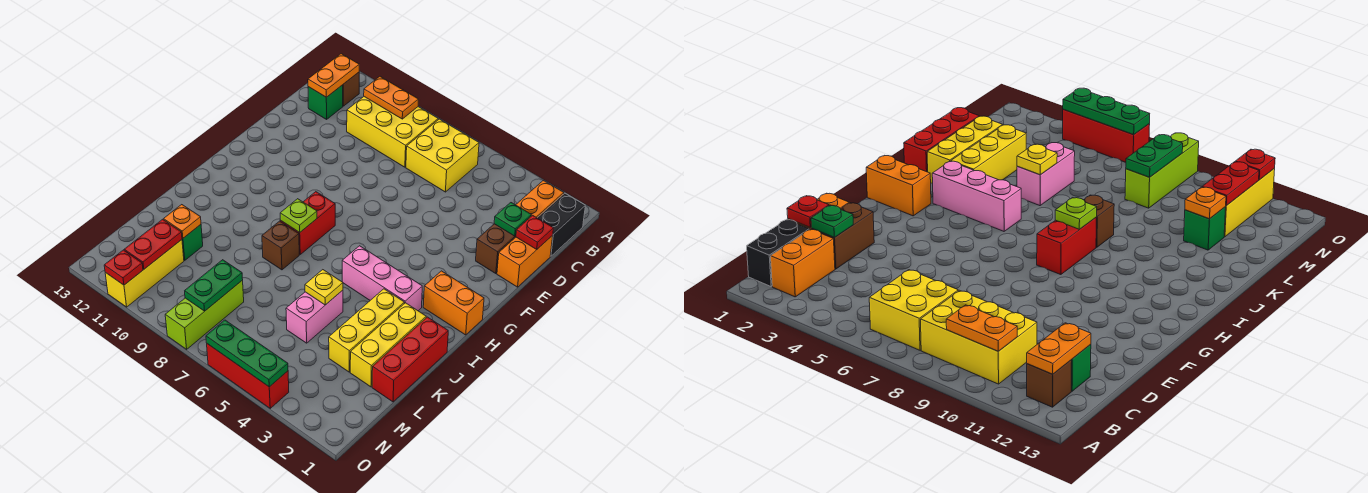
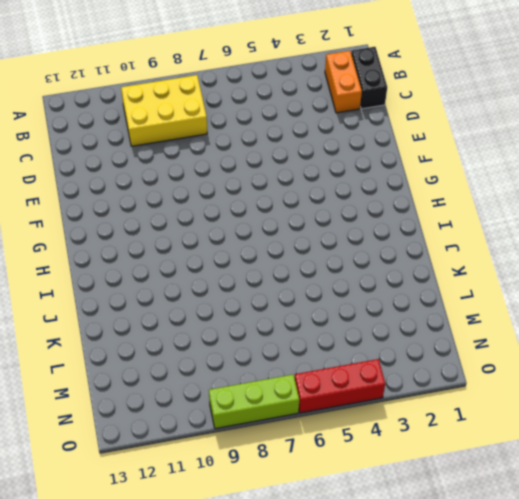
lime 1x3 brick [209,375,299,429] -> lime 1x3 brick turned to [165,280,244,349]
none -> yellow 2x2 brick [406,119,479,192]
none -> brown 1x1 brick [343,72,359,106]
none -> green 1x1 brick [308,85,343,119]
none -> orange 1x2 brick [497,235,553,287]

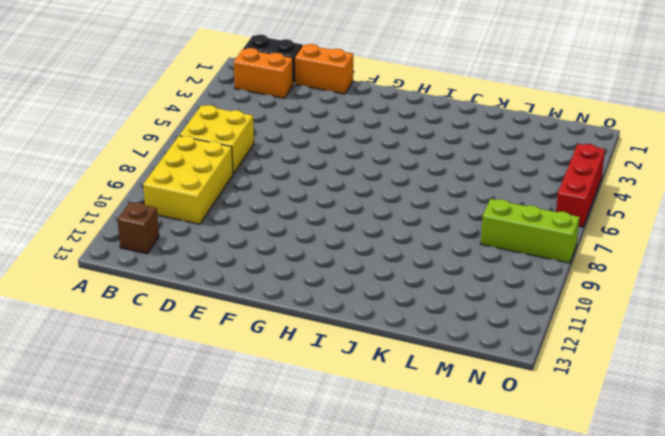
none -> green 1x1 brick [308,85,343,119]
none -> brown 1x2 brick [476,224,516,274]
none -> orange 1x2 brick [423,271,484,335]
none -> red 1x2 brick [280,192,335,254]

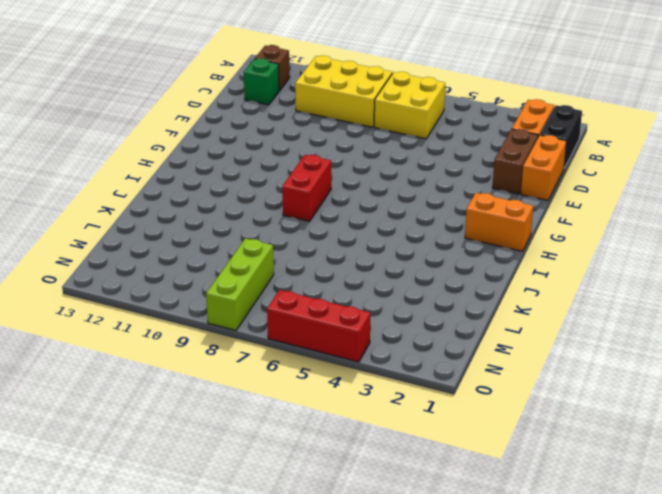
none -> pink 1x3 brick [342,246,422,311]
none -> red 1x3 brick [372,317,448,402]
none -> yellow 1x3 brick [350,303,426,387]
none -> yellow 1x3 brick [329,289,404,372]

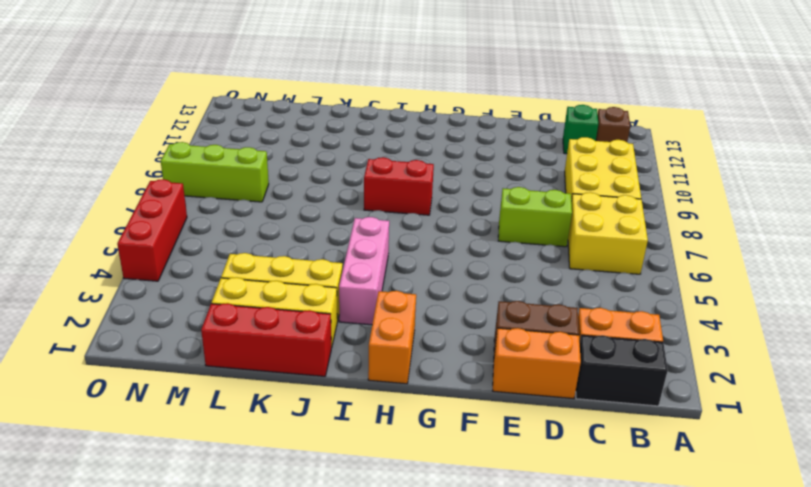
lime 1x2 brick [498,187,572,247] -> none
none -> brown 1x1 brick [262,221,299,270]
none -> pink 1x2 brick [286,290,343,343]
none -> green 1x1 brick [182,225,203,260]
none -> yellow 1x3 brick [105,240,184,307]

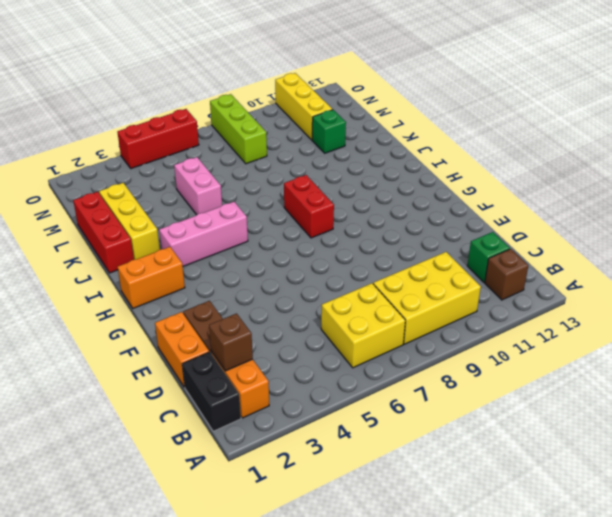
brown 1x1 brick [209,313,253,371] -> brown 1x1 brick moved to [262,221,299,270]
none -> yellow 1x3 brick [329,289,404,372]
none -> orange 1x2 plate [364,77,419,119]
none -> orange 1x2 plate [308,54,359,97]
none -> red 1x1 plate [516,215,553,250]

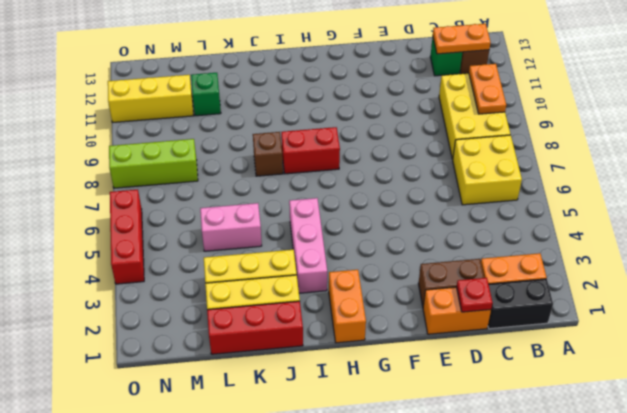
none -> green 1x1 plate [494,203,531,236]
none -> lime 1x1 plate [280,199,317,233]
none -> yellow 1x1 plate [305,270,343,305]
none -> orange 1x1 plate [164,205,201,238]

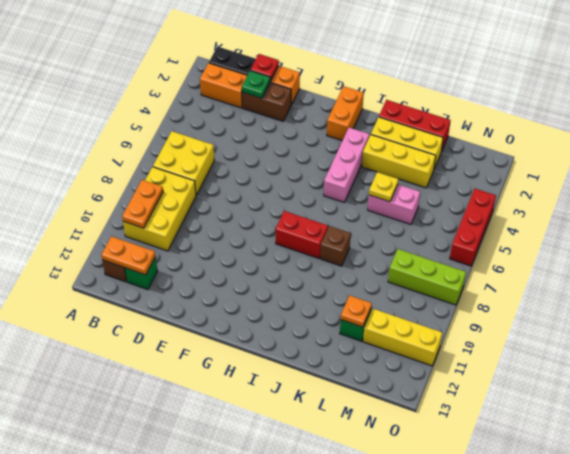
none -> lime 1x1 plate [280,199,317,233]
none -> green 1x2 plate [185,260,243,311]
none -> red 1x2 plate [124,219,182,269]
none -> green 1x3 plate [206,320,288,387]

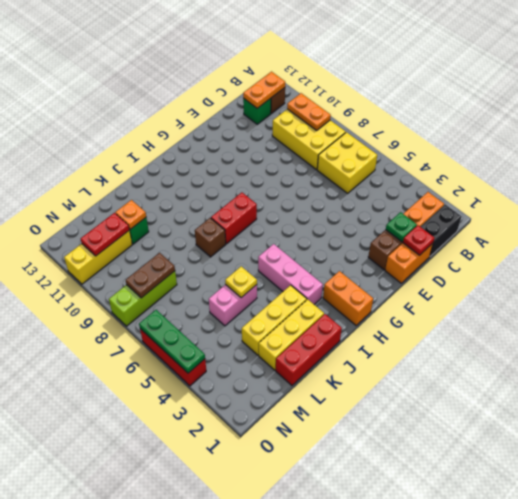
brown 1x2 plate [126,253,175,298] -> green 1x2 plate [185,260,243,311]
none -> lime 1x1 plate [280,199,317,233]
none -> red 1x1 plate [104,250,143,285]

